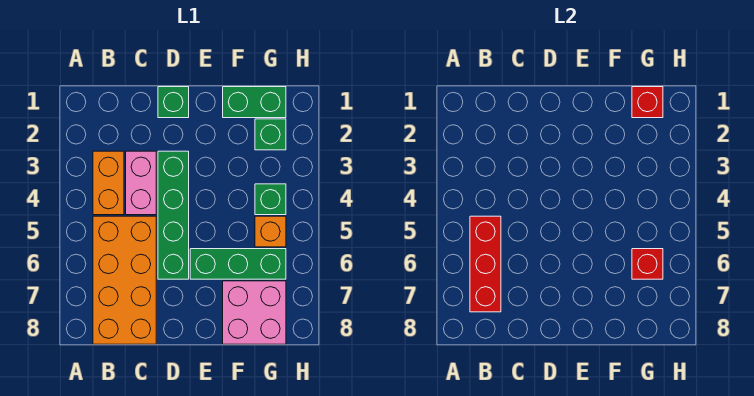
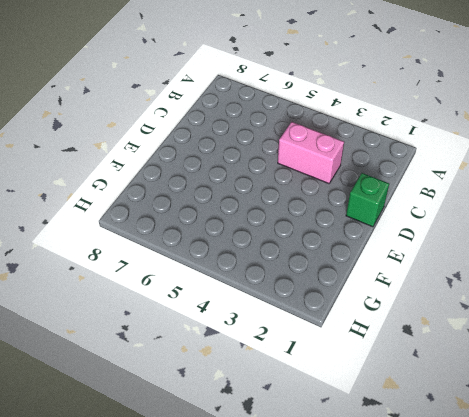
none -> orange 1x2 brick [93,151,124,215]
none -> orange 2x4 brick [93,216,156,344]
none -> green 1x4 brick [158,151,189,279]

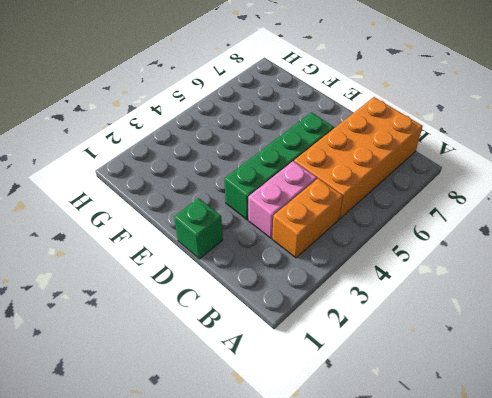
none -> green 1x3 brick [190,249,286,279]
none -> green 1x2 brick [223,87,286,118]
none -> pink 2x2 brick [223,281,286,344]

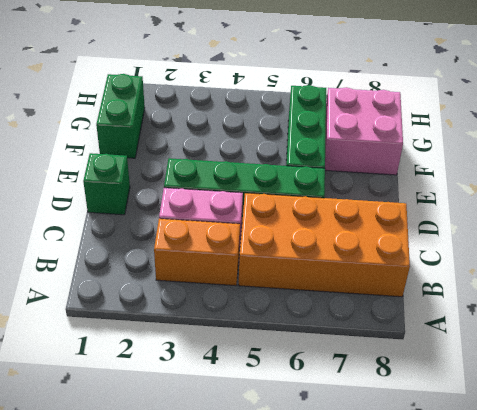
none -> green 1x1 brick [255,119,286,150]
none -> green 1x1 brick [255,184,286,215]
none -> orange 1x1 brick [255,216,286,247]

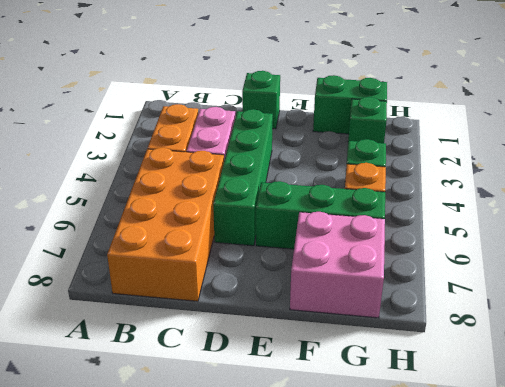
none -> red 1x3 brick [470,216,501,312]
none -> red 1x1 brick [632,87,663,118]
none -> red 1x1 brick [632,249,663,279]

